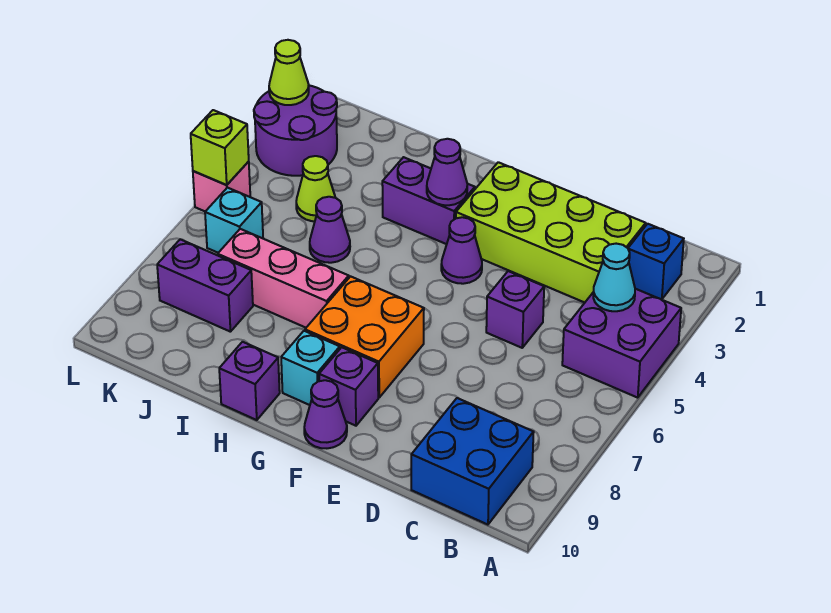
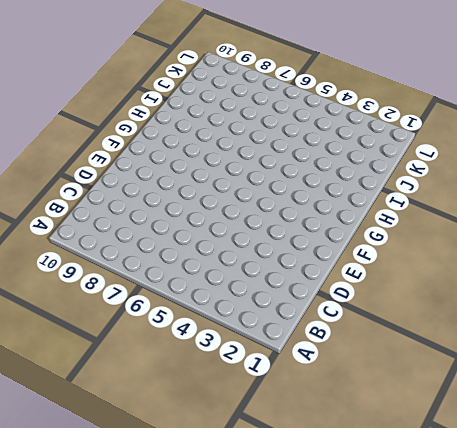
none -> purple 2x2 brick [562,289,681,398]
none -> blue 1x1 brick [628,224,684,300]
none -> blue 2x2 brick [411,398,534,525]

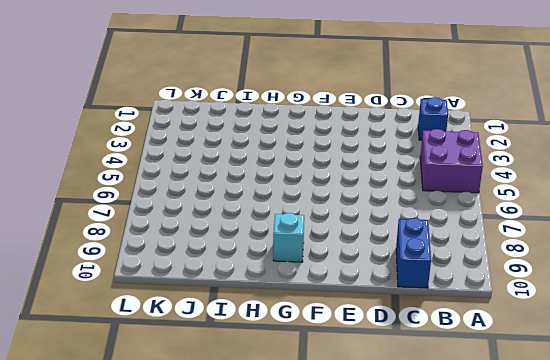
blue 1x2 brick [396,218,431,288] -> blue 2x2 brick [411,398,534,525]
none -> lime 2x4 brick [456,162,646,303]
none -> purple 1x1 brick [486,271,544,348]
none -> purple 1x1 cone [441,217,482,284]

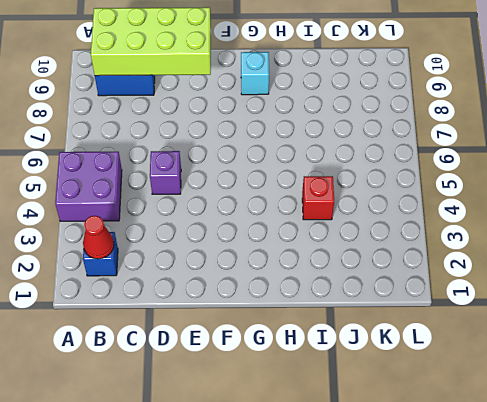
red 1x1 cone [83,216,114,259] -> none
lime 2x4 brick [91,7,211,76] -> lime 2x4 brick moved to [456,162,646,303]
red 1x1 brick [302,176,334,220] -> none
none -> purple 1x1 cone [441,217,482,284]
none -> orange 2x2 brick [305,276,424,397]
none -> purple 1x1 brick [319,347,378,426]

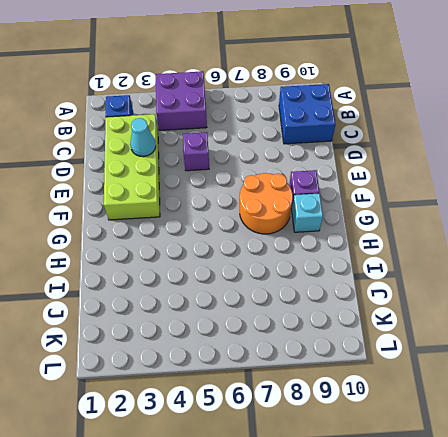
cyan 1x1 cone [130,118,156,157] -> cyan 1x1 cone moved to [593,244,635,311]
orange 2x2 round brick [240,173,293,234] -> orange 2x2 brick [305,276,424,397]
none -> purple 1x1 cone [441,217,482,284]
none -> purple 1x1 cone [304,380,347,448]
none -> purple 1x2 brick [382,157,475,244]

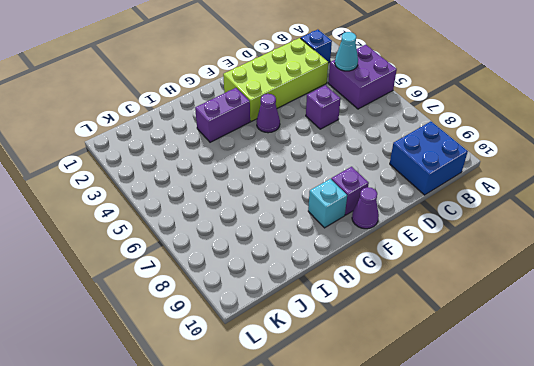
none -> orange 2x2 brick [305,276,424,397]
none -> pink 1x3 brick [218,229,349,328]
none -> purple 1x1 brick [219,342,280,420]

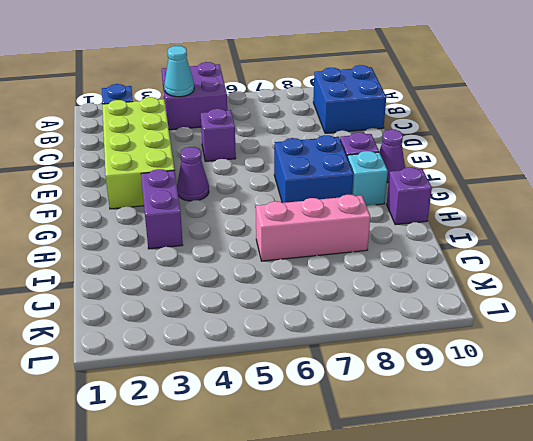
blue 2x2 brick [274,135,353,203] -> orange 2x2 brick [305,276,424,397]
pink 1x3 brick [256,195,370,261] -> pink 1x3 brick turned to [218,229,349,328]
none -> purple 1x1 cone [310,197,350,263]
none -> lime 1x1 cone [296,156,335,221]
none -> purple 1x2 brick [157,239,253,332]

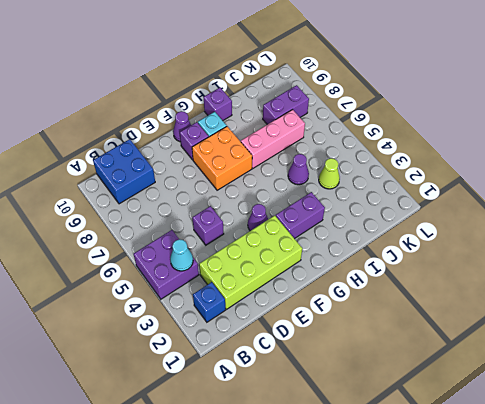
none -> purple 2x2 round brick [254,85,337,176]
none -> cyan 1x1 brick [205,188,263,253]
none -> pink 1x1 brick [193,162,250,211]

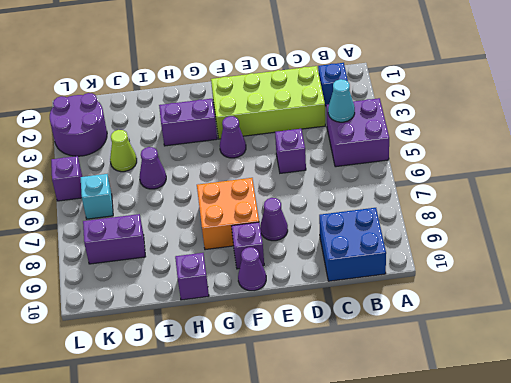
purple 1x1 cone [260,198,288,241] -> purple 1x1 cone moved to [427,139,467,205]
purple 1x1 brick [51,156,82,201] -> pink 1x1 brick [193,162,250,211]
none -> cyan 1x1 brick [281,331,340,405]
none -> pink 1x3 brick [218,229,349,328]
none -> lime 1x1 cone [269,40,309,105]

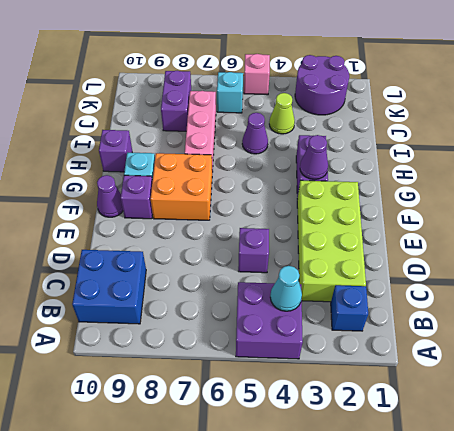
none -> purple 1x1 cone [441,217,482,284]
none -> lime 1x1 cone [269,40,309,105]
none -> lime 1x1 brick [191,110,249,185]

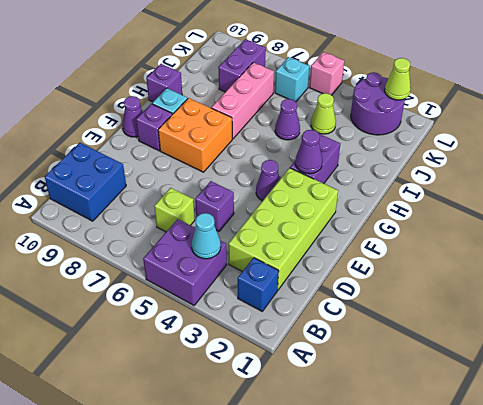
lime 1x1 brick [154,188,195,232] -> lime 1x1 brick moved to [191,110,249,185]

